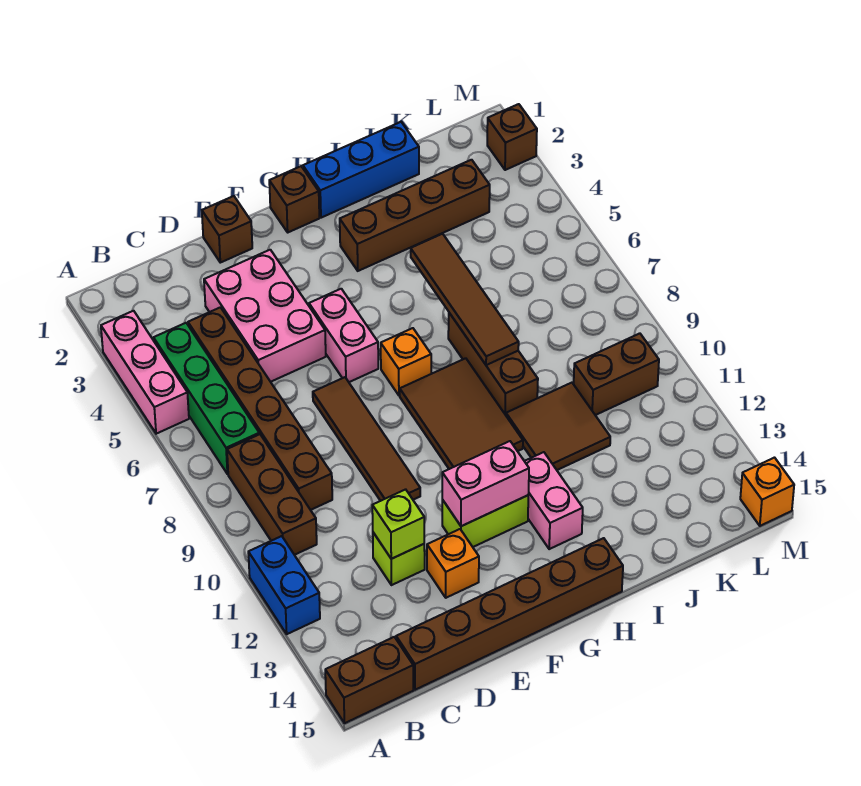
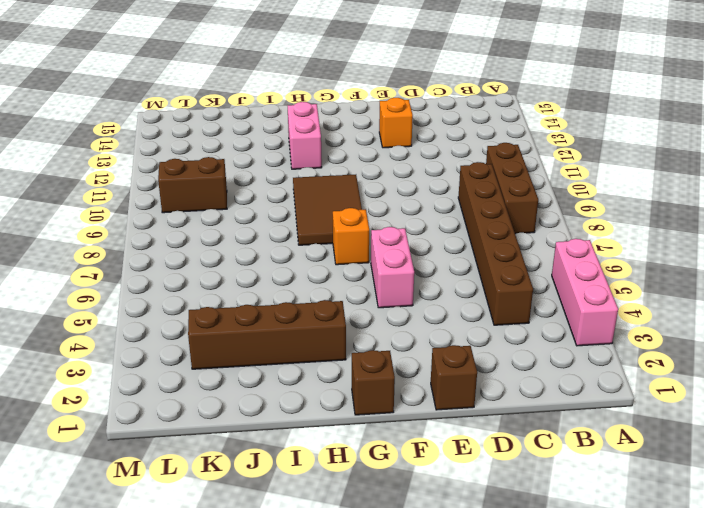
none -> blue 1x2 brick [248,536,320,634]
none -> brown 1x2 brick [325,637,413,723]
none -> green 1x4 brick [154,323,259,474]

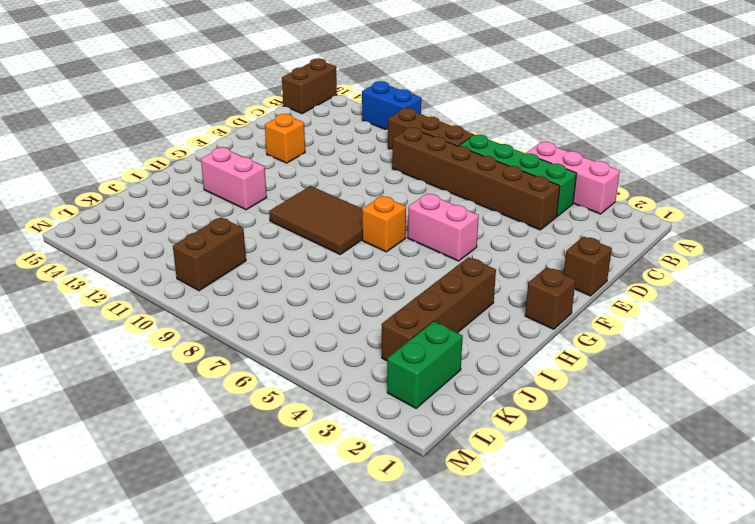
green 1x2 brick [387,321,463,408] -> none
none -> brown 1x6 brick [396,538,623,690]
none -> pink 2x3 brick [204,250,326,382]
none -> lime 1x1 brick [373,533,425,585]

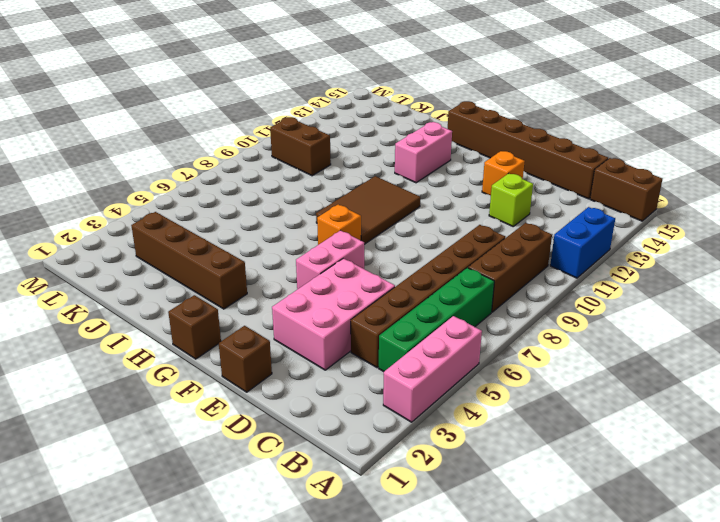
none -> brown 1x4 tile [313,377,420,501]
none -> lime 1x2 brick [442,495,528,547]
none -> blue 1x3 brick [303,122,419,218]

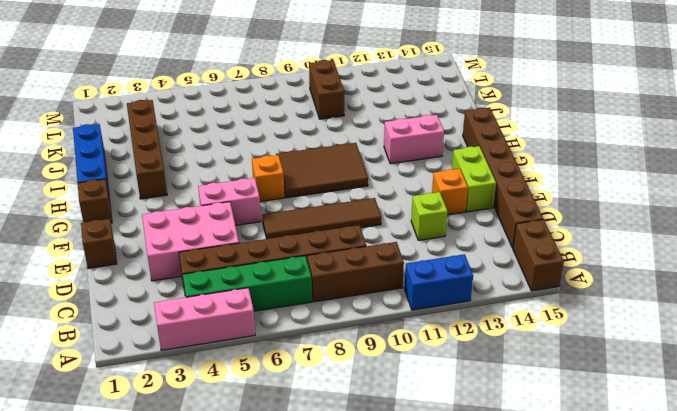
lime 1x2 brick [452,146,496,212] -> lime 1x2 brick moved to [442,495,528,547]
none -> brown 1x3 brick [448,313,538,415]
none -> brown 2x2 tile [506,383,610,470]
none -> brown 1x1 brick [487,104,537,170]

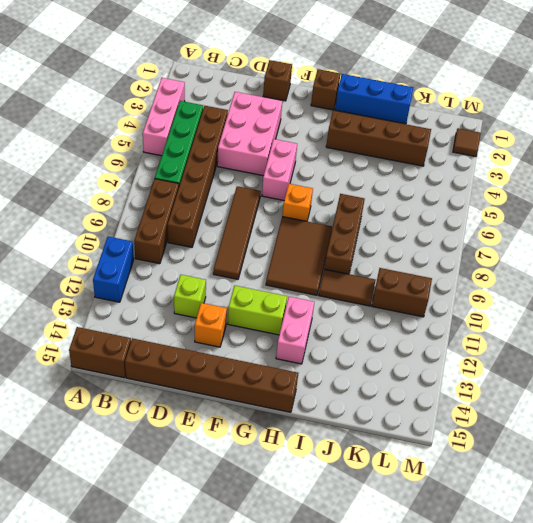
brown 1x2 tile [319,269,376,306] -> brown 2x2 tile [506,383,610,470]
brown 1x1 tile [453,128,481,157] -> brown 1x1 brick [487,104,537,170]
none -> orange 1x1 brick [740,458,794,526]
none -> lime 1x1 brick [372,489,424,559]
none -> pink 1x2 brick [442,441,529,526]

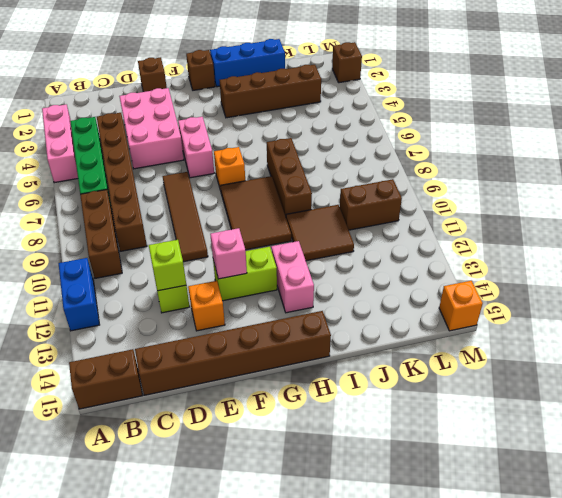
pink 1x1 brick [210,228,247,279] -> pink 1x2 brick [442,441,529,526]
none -> brown 1x4 tile [411,234,519,365]

